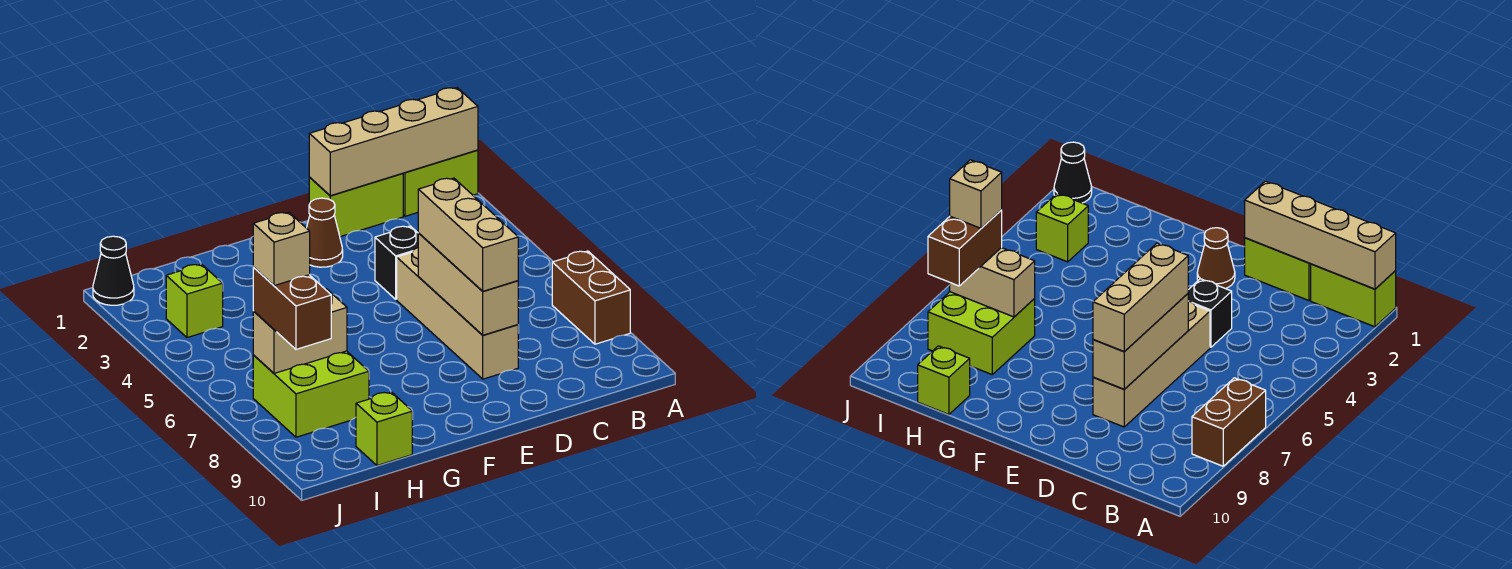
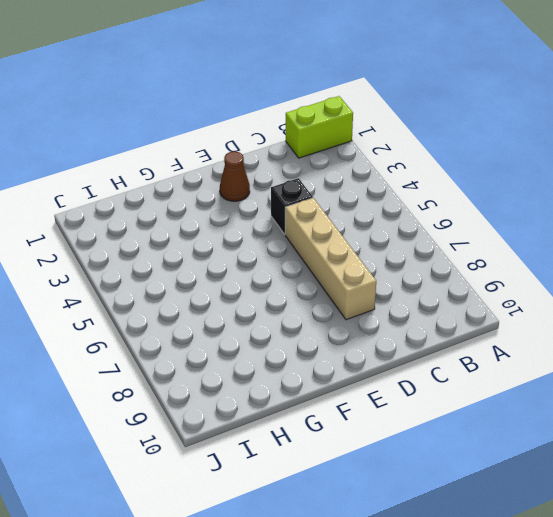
none -> brown 1x2 brick [552,251,630,344]
none -> lime 1x2 brick [309,173,403,237]
none -> lime 2x2 brick [253,351,369,437]

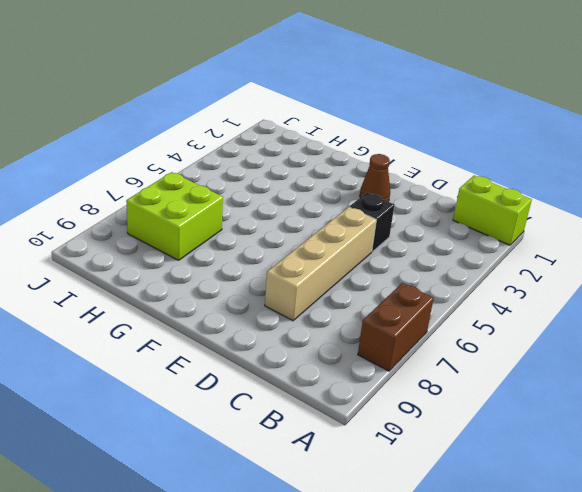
none -> lime 1x2 brick [309,173,403,237]
none -> lime 1x1 brick [356,392,412,465]
none -> lime 1x1 brick [166,264,223,338]

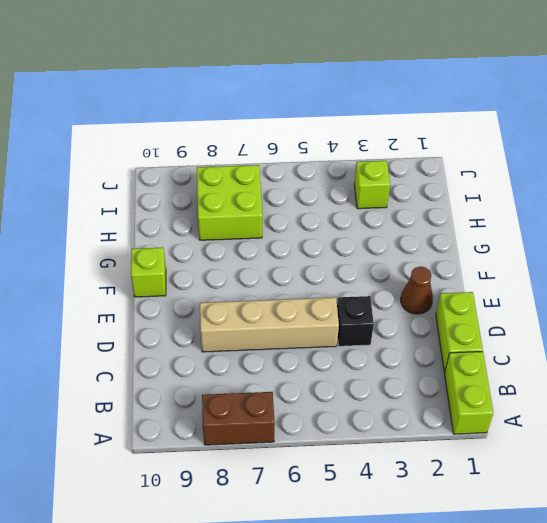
lime 1x1 brick [131,247,166,297] -> lime 1x1 brick moved to [356,392,412,465]
none -> black 1x1 cone [93,236,134,305]
none -> tan 1x4 brick [309,88,478,196]
none -> tan 1x3 brick [418,233,518,335]

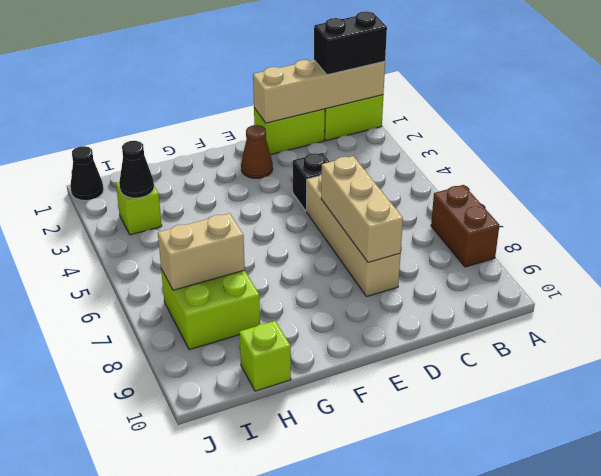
black 1x2 brick [314,11,387,75] -> none
black 1x1 cone [119,141,154,198] -> none
none -> tan 1x3 brick [418,178,518,291]
none -> brown 1x2 brick [253,267,331,349]
none -> tan 1x1 brick [253,212,310,286]

